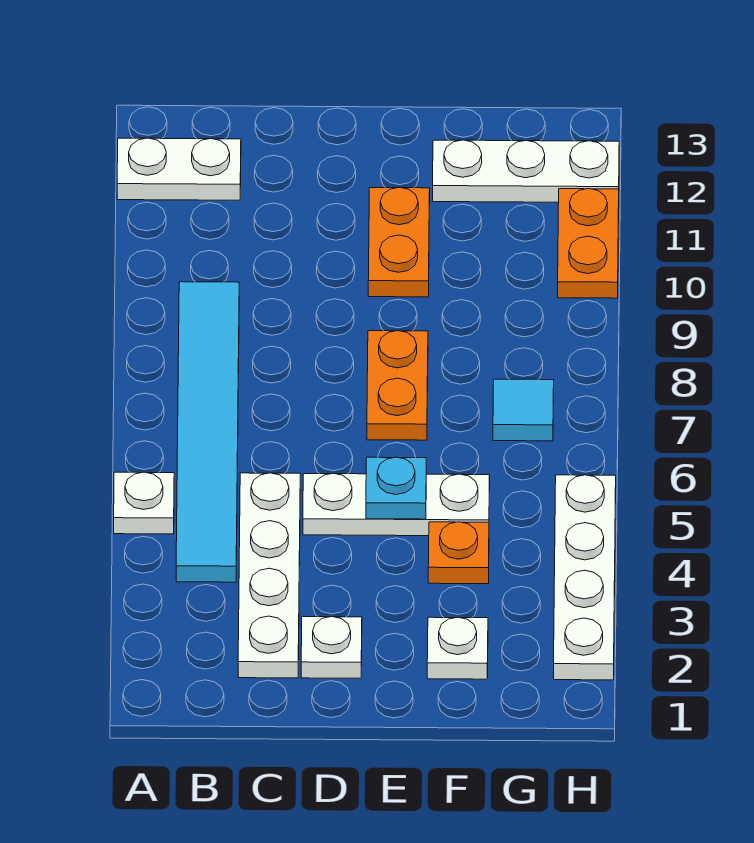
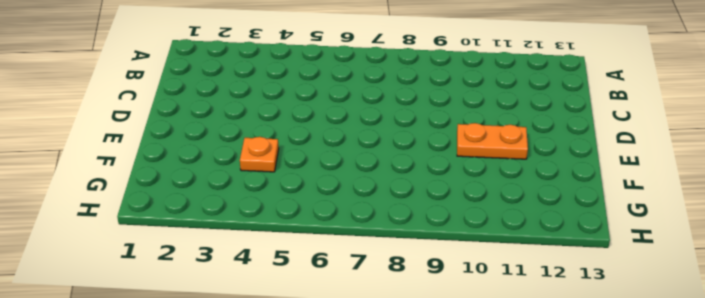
none -> white 1x1 plate [114,472,174,534]
none -> white 1x2 plate [117,138,241,200]
none -> cyan 1x6 tile [176,282,239,582]

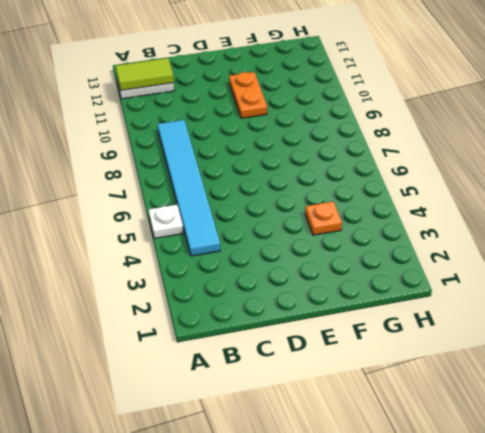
lime 1x2 tile [116,58,174,90] -> none
none -> white 1x4 plate [238,473,300,678]
none -> white 1x1 plate [301,617,362,678]
none -> white 1x3 plate [303,473,490,536]

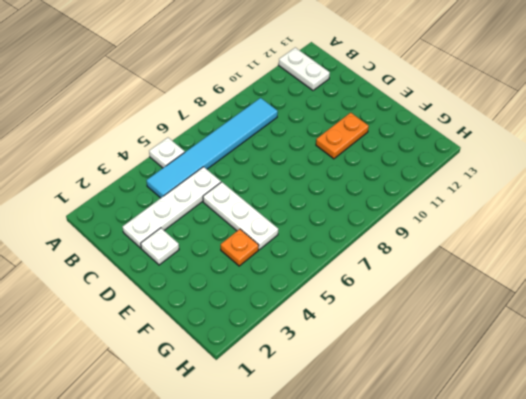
none -> orange 1x2 plate [367,331,428,440]
none -> white 1x1 plate [427,617,488,679]
none -> white 1x3 plate [433,140,619,202]

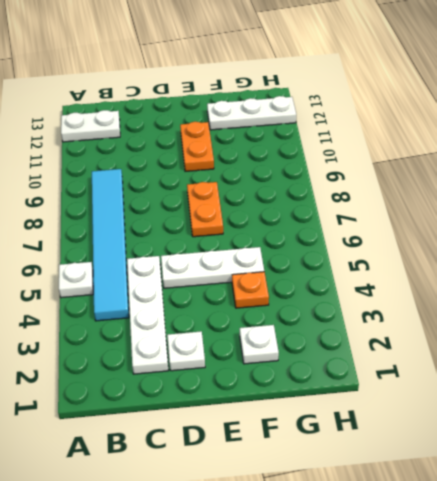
none -> cyan 1x1 tile [493,379,554,441]
none -> white 1x4 plate [554,475,616,680]
none -> orange 1x2 plate [558,189,619,298]

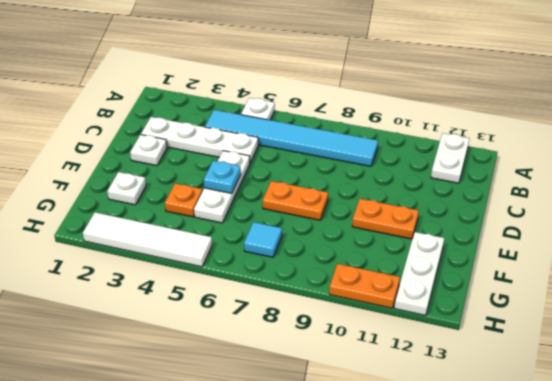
white 1x4 tile [83,212,212,267] -> white 1x4 plate [554,475,616,680]

